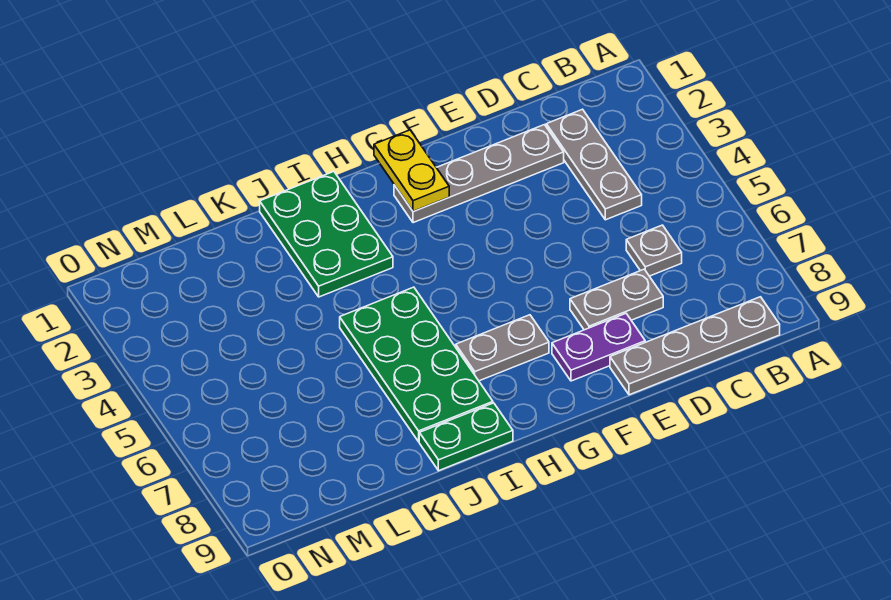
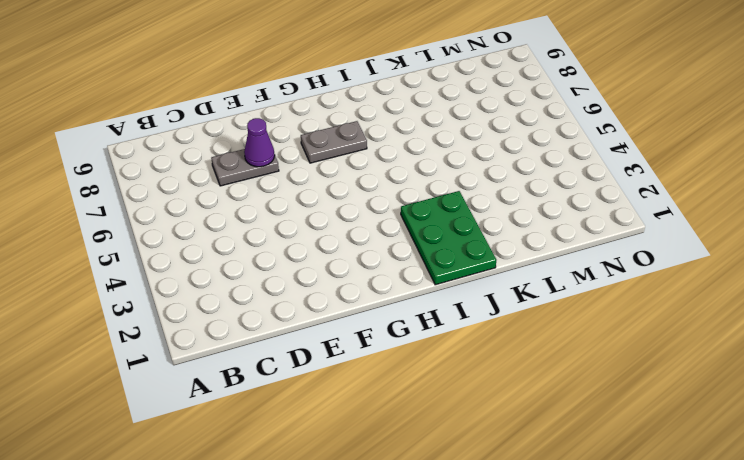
purple 1x1 cone [244,118,275,167] -> none
none -> grey 1x4 plate [610,297,780,395]
none -> grey 1x3 plate [546,109,642,220]

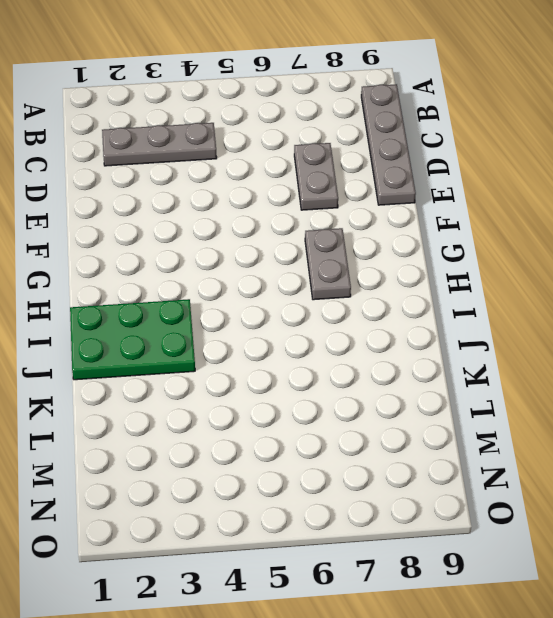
none -> grey 1x1 plate [626,225,682,276]
none -> grey 1x4 plate [394,125,564,223]

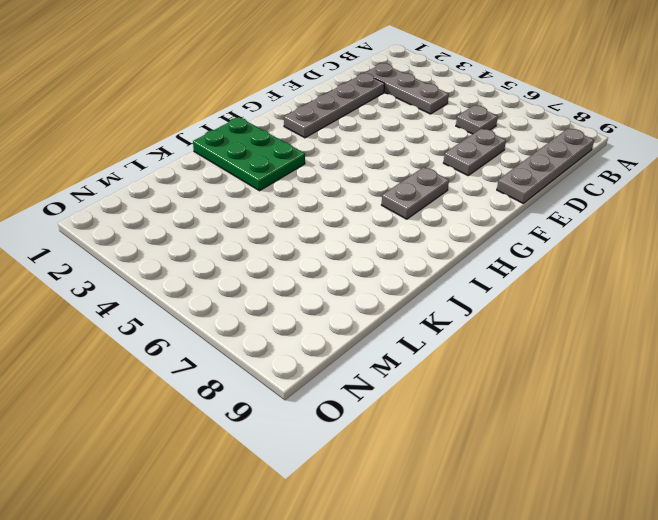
none -> purple 1x2 plate [552,314,645,381]
none -> green 2x4 plate [340,287,493,442]

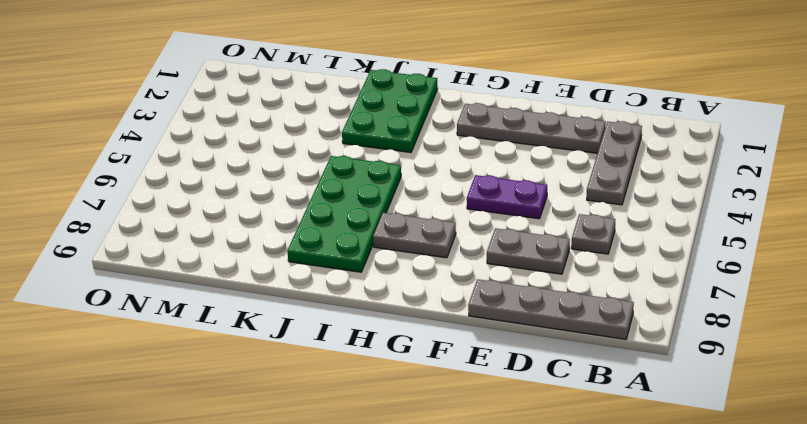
purple 1x2 plate [467,175,547,219] -> purple 1x2 plate moved to [552,314,645,381]
none -> green 1x2 plate [419,403,513,471]
none -> yellow 1x2 plate [374,130,449,212]

